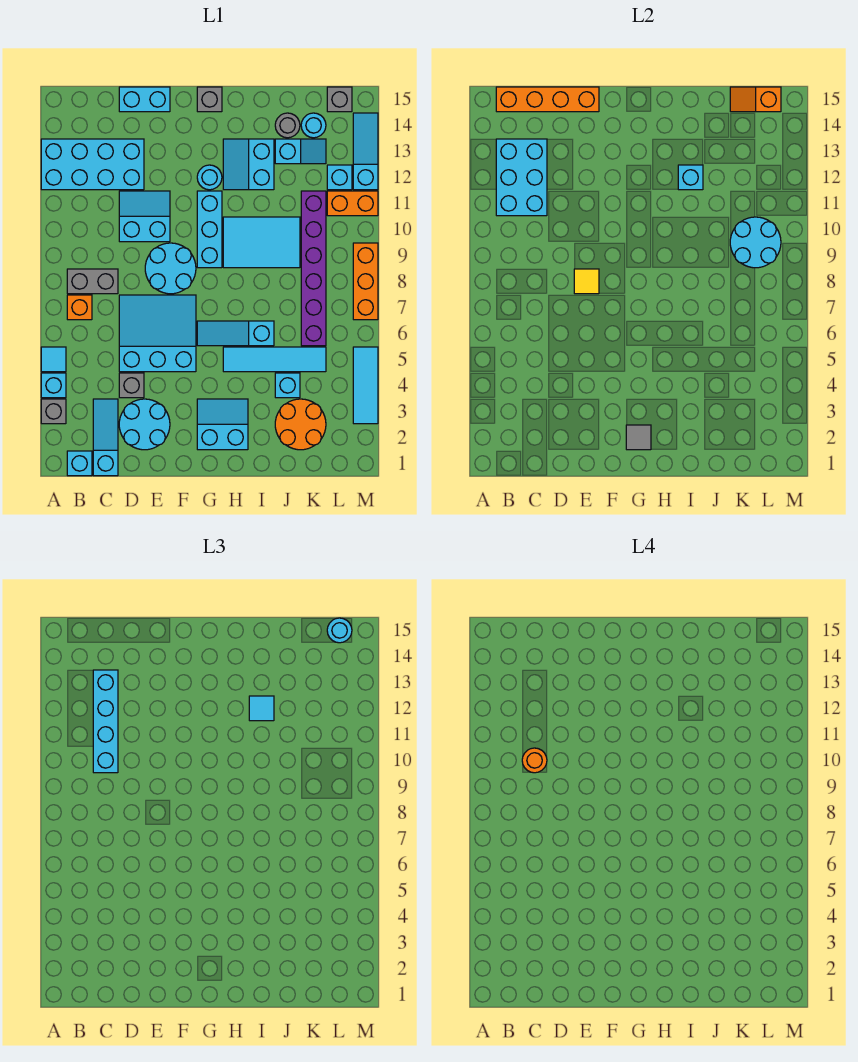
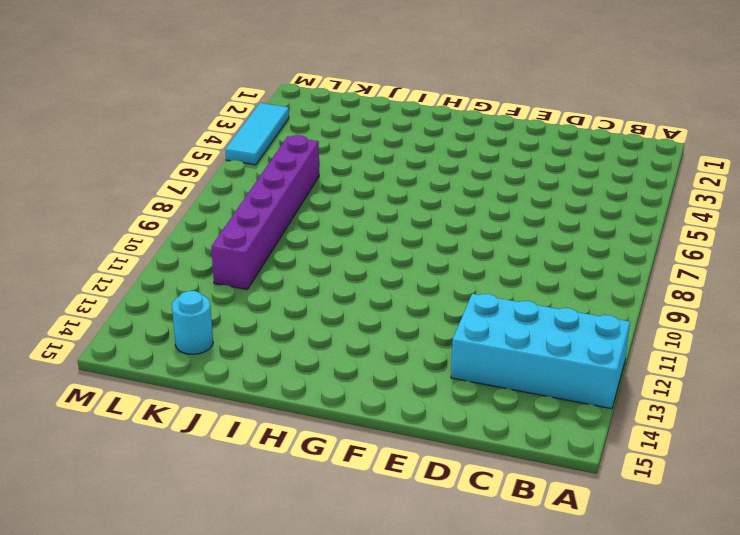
none -> grey 1x1 brick [41,399,66,424]
none -> cyan 1x1 brick [41,373,66,398]
none -> cyan 1x1 tile [41,347,66,372]
none -> cyan 1x1 brick [67,451,92,476]

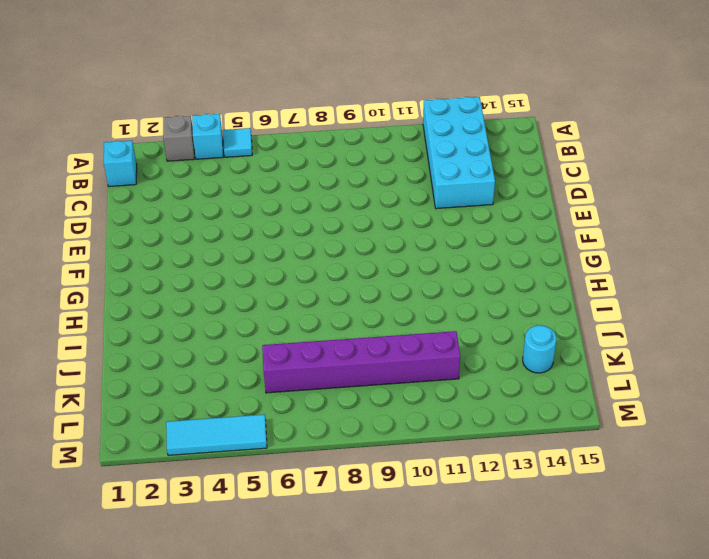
none -> orange 1x1 brick [67,295,92,320]
none -> grey 1x2 brick [67,269,118,294]
none -> cyan 1x3 slope [93,399,118,476]
none -> cyan 2x2 round brick [119,399,170,450]

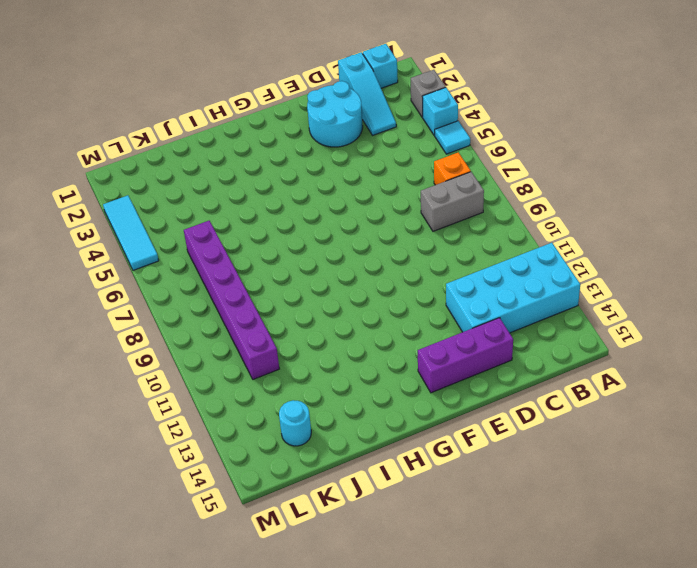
purple 1x3 brick [418,318,513,393] -> none
none -> grey 1x1 brick [119,373,144,398]
none -> cyan 3x3 slope [119,295,196,372]
none -> cyan 2x2 slope [119,191,170,242]
none -> cyan 1x2 brick [119,87,170,112]

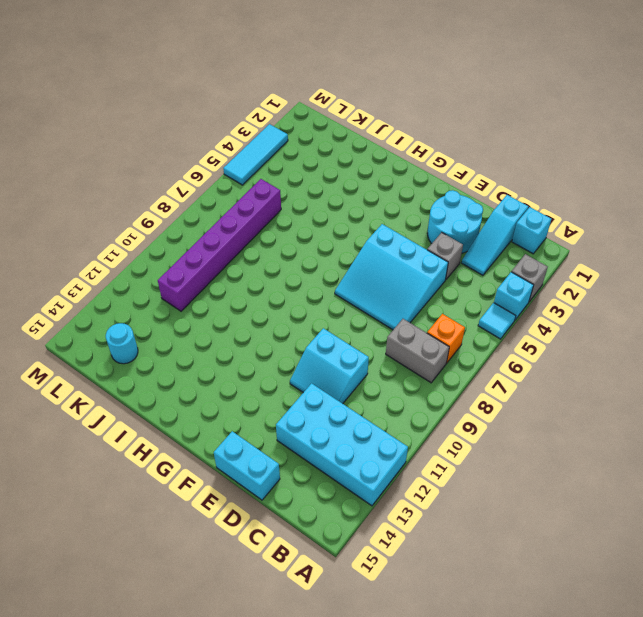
none -> cyan 2x2 round brick [145,243,196,294]
none -> cyan 2x2 slope [197,399,248,450]
none -> cyan 1x3 slope [197,321,274,346]
none -> cyan 1x3 brick [197,191,222,268]

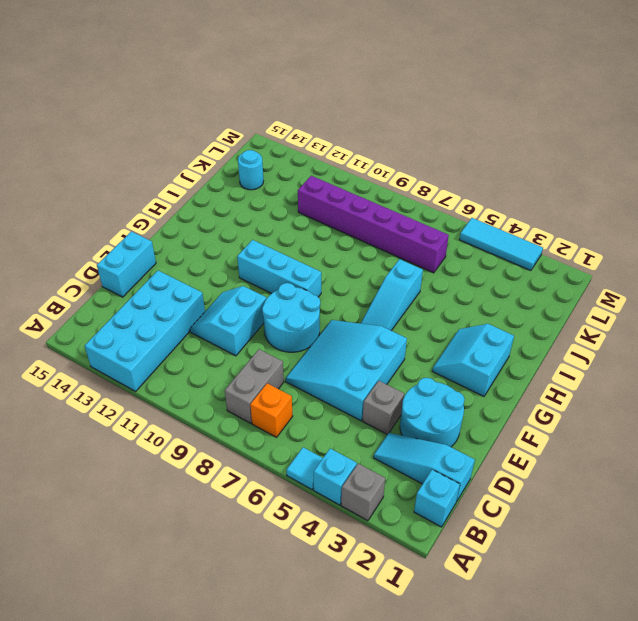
none -> cyan 1x1 round brick [197,165,222,190]
none -> grey 1x1 brick [197,87,222,112]
none -> cyan 1x4 tile [223,347,326,372]
none -> cyan 2x3 tile [223,217,300,268]

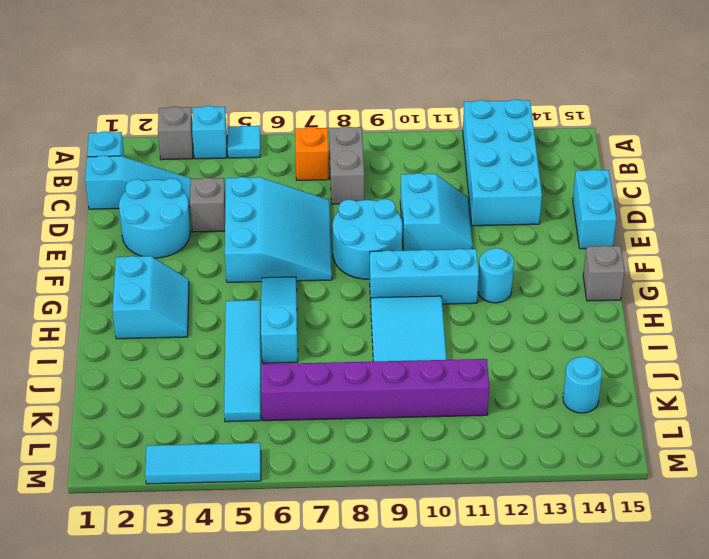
none -> cyan 2x2 slope [223,139,274,190]
none -> orange 2x2 round brick [275,399,326,450]
none -> cyan 1x1 brick [275,373,300,398]
none -> cyan 1x2 slope [275,139,326,164]

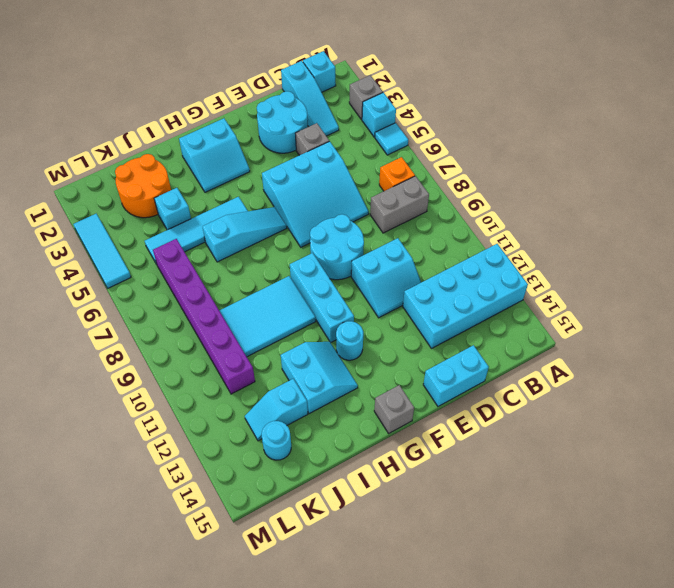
none -> grey 1x1 round brick [275,113,300,138]
none -> orange 1x2 brick [327,191,378,216]
none -> cyan 1x1 brick [327,165,352,190]
none -> grey 1x1 brick [327,87,352,112]

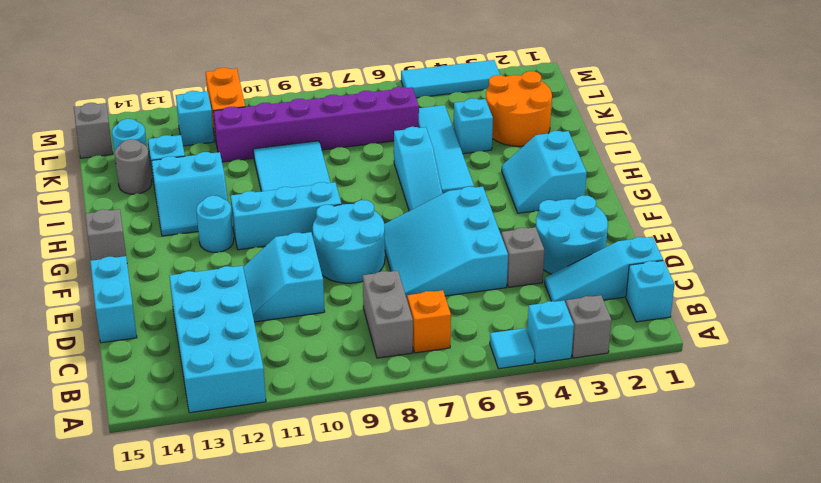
none -> orange 1x3 brick [353,243,378,320]
none -> cyan 1x3 slope [353,113,378,190]
none -> cyan 2x3 brick [496,139,547,216]
none -> orange 1x4 brick [496,87,599,112]

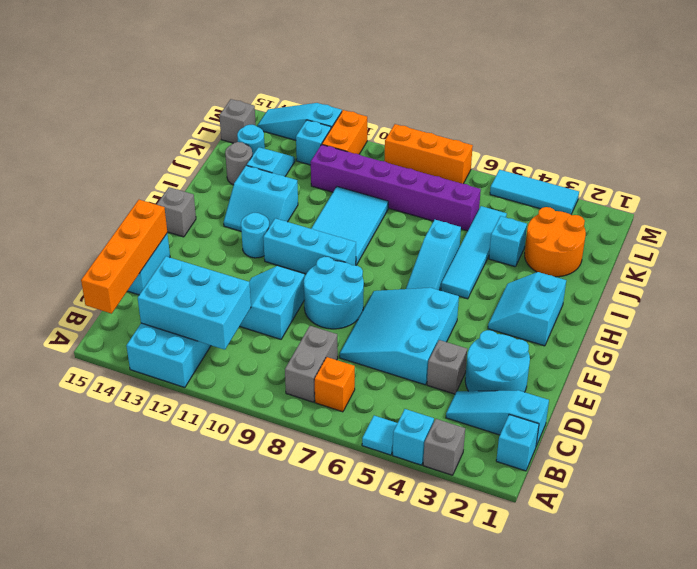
none -> yellow 1x1 tile [574,269,599,294]
none -> grey 1x1 tile [626,425,651,450]
none -> cyan 1x1 brick [678,165,703,190]
none -> cyan 2x2 round brick [730,217,781,268]

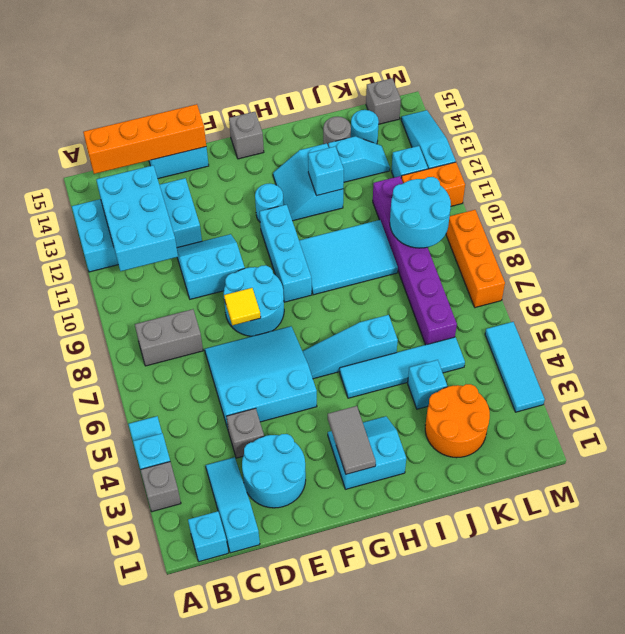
grey 1x2 tile [328,406,376,474] -> grey 1x1 tile [626,425,651,450]
none -> orange 1x1 brick [67,295,92,320]
none -> orange 1x2 slope [730,87,781,112]
none -> cyan 1x4 brick [93,670,118,773]
none -> cyan 1x1 tile [249,696,274,721]

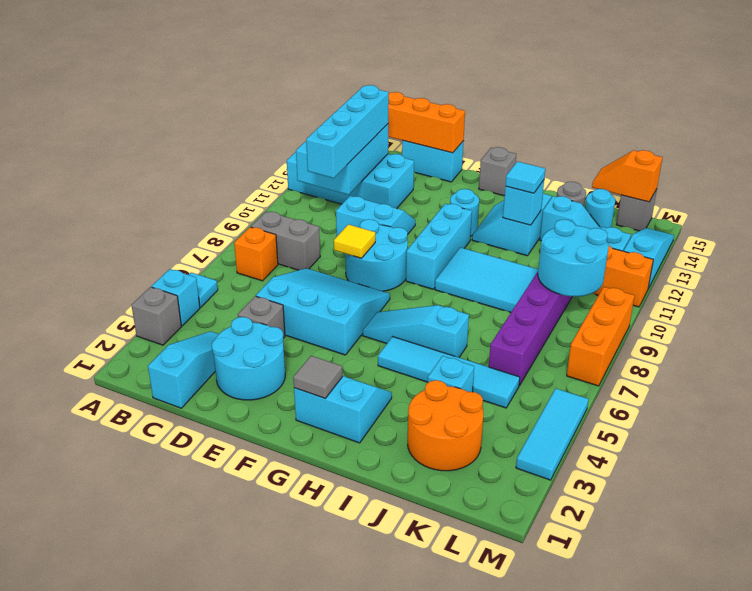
none -> cyan 1x1 brick [67,451,92,476]
none -> cyan 1x1 round brick [327,618,352,643]
none -> orange 1x1 round brick [522,748,547,773]

